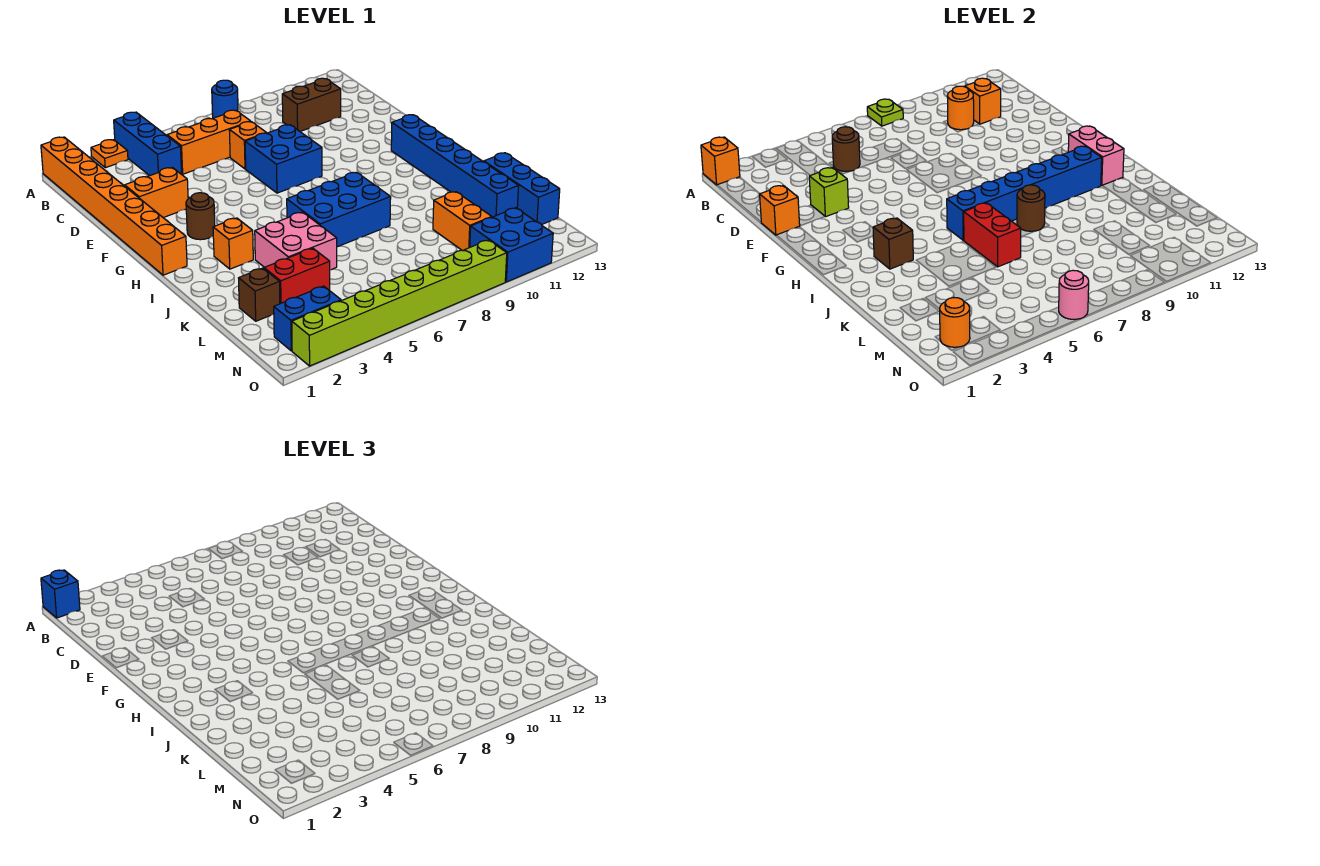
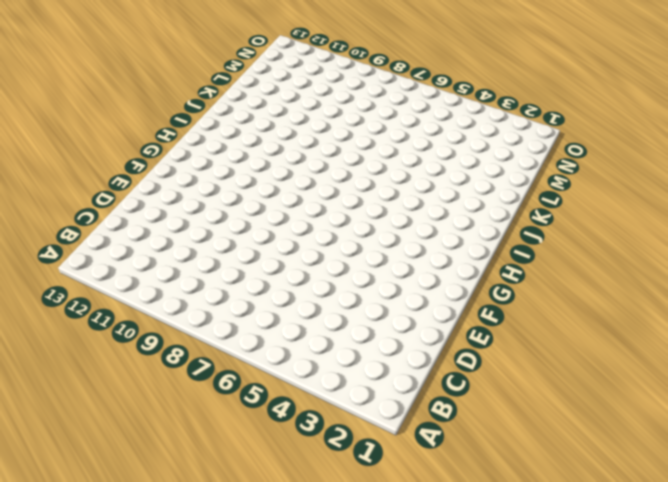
none -> orange 1x8 brick [41,137,187,275]
none -> orange 1x1 plate [91,140,128,168]
none -> blue 1x3 brick [114,112,182,176]
none -> blue 1x1 round brick [212,80,238,118]

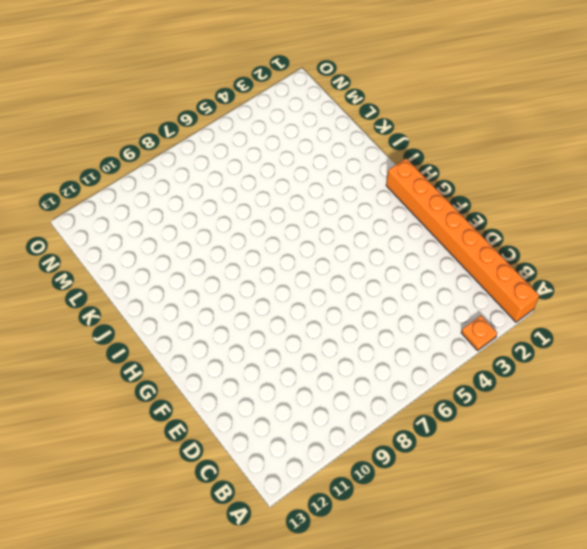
none -> blue 1x3 brick [114,112,182,176]
none -> blue 1x1 round brick [212,80,238,118]
none -> orange 1x3 brick [167,110,251,174]
none -> brown 1x2 brick [282,78,341,131]

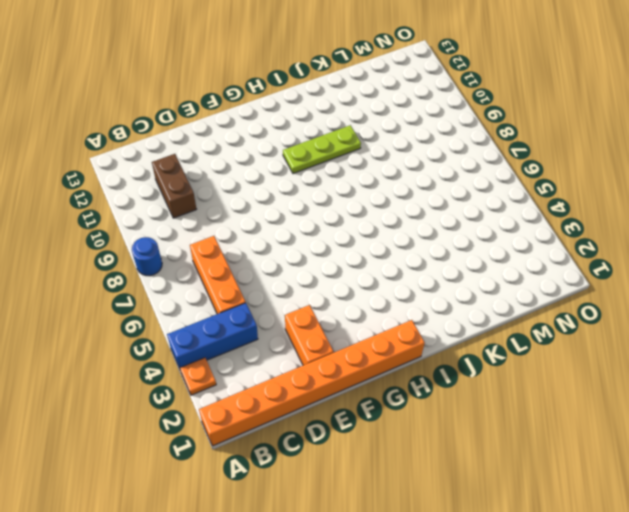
lime 1x3 plate [283,125,361,174] -> none
none -> orange 1x1 brick [229,122,266,169]
none -> blue 2x2 brick [245,125,322,193]
none -> brown 1x1 round brick [186,193,215,240]
none -> blue 1x6 brick [391,115,519,217]

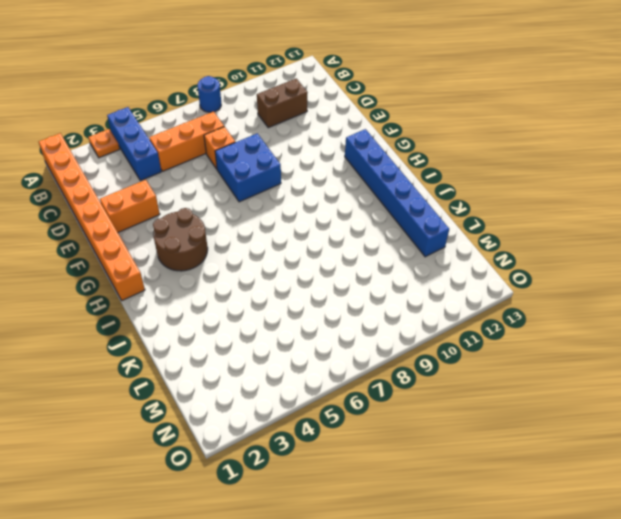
brown 2x2 round brick [153,208,208,271] -> brown 1x1 round brick [186,193,215,240]
none -> orange 1x1 brick [213,218,253,269]
none -> blue 2x3 brick [287,172,391,247]
none -> pink 2x2 brick [255,212,337,270]
none -> blue 1x3 brick [484,153,560,225]

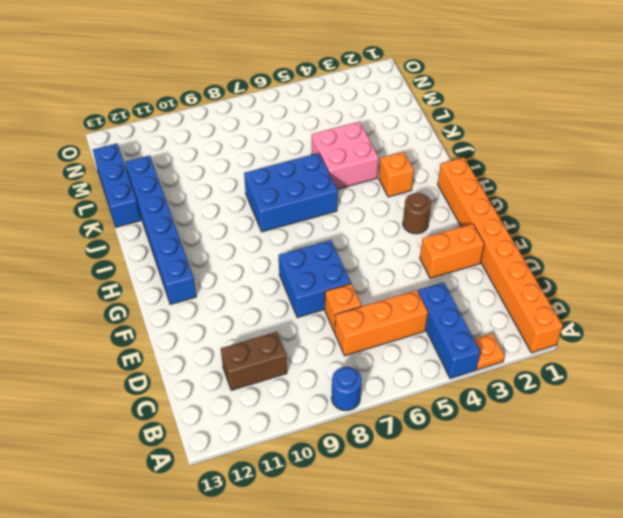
none -> brown 1x1 brick [239,268,280,321]
none -> red 1x2 brick [264,248,330,304]
none -> orange 1x2 brick [433,192,492,251]
none -> blue 1x2 brick [274,286,341,351]

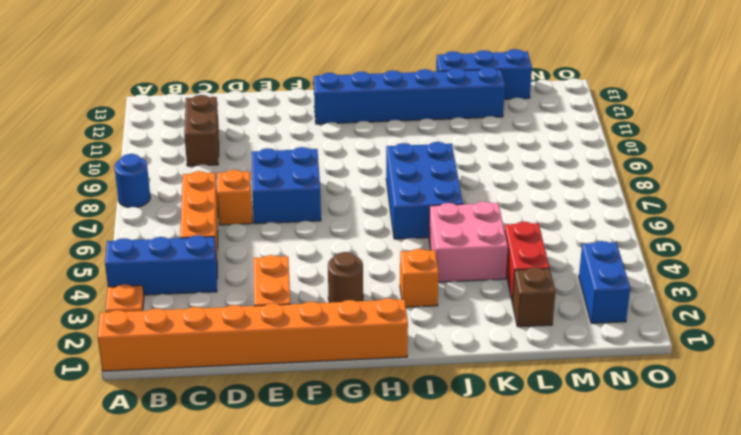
none -> orange 1x2 brick [433,192,492,251]
none -> blue 2x2 brick [470,208,553,282]
none -> lime 1x8 brick [292,240,507,366]
none -> orange 1x1 brick [701,137,740,185]

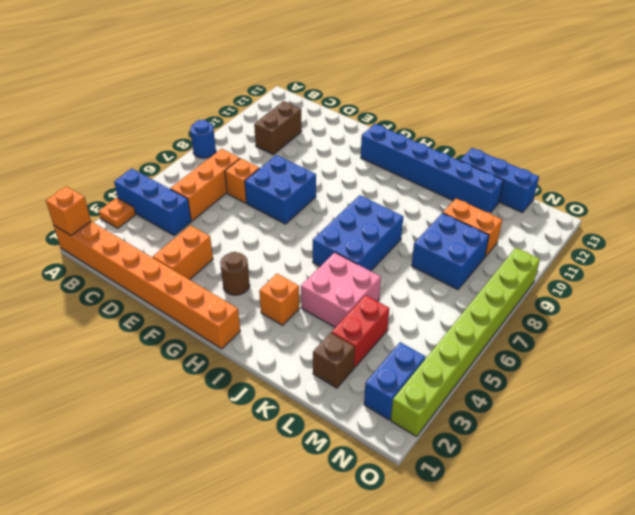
blue 2x2 brick [411,213,489,290] -> blue 2x2 brick moved to [470,208,553,282]
none -> lime 1x1 plate [867,99,903,126]
none -> brown 1x1 round brick [832,127,860,171]
none -> orange 1x1 round brick [947,86,974,130]
none -> orange 1x1 brick [965,78,1001,124]

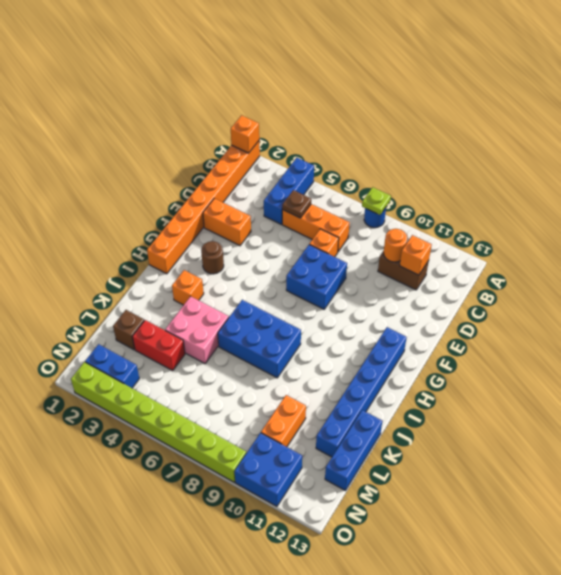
brown 1x1 plate [282,190,311,218] -> brown 1x1 round brick [832,127,860,171]
none -> orange 1x1 plate [91,140,128,168]
none -> orange 1x1 brick [760,185,800,235]
none -> lime 1x1 brick [809,168,849,217]
none -> pink 1x2 brick [1068,126,1124,186]

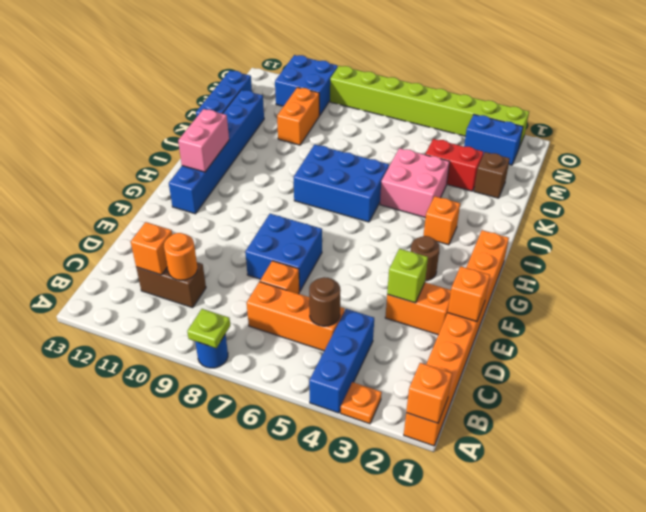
none -> brown 1x1 brick [873,218,913,269]
none -> blue 1x6 brick [947,146,1102,240]
none -> red 1x2 brick [964,203,1021,267]
none -> brown 1x1 round brick [1017,185,1045,231]

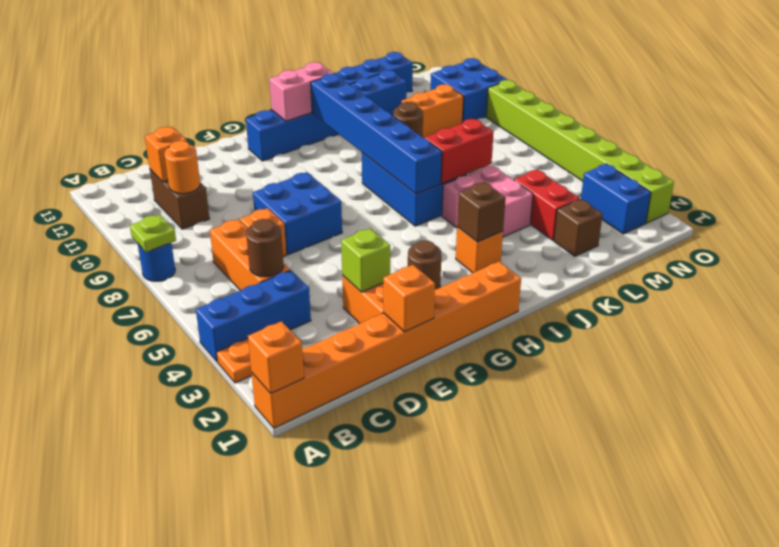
none -> orange 1x1 round brick [940,298,970,347]
none -> pink 1x1 round brick [1059,270,1089,319]
none -> blue 1x1 brick [41,570,80,618]

